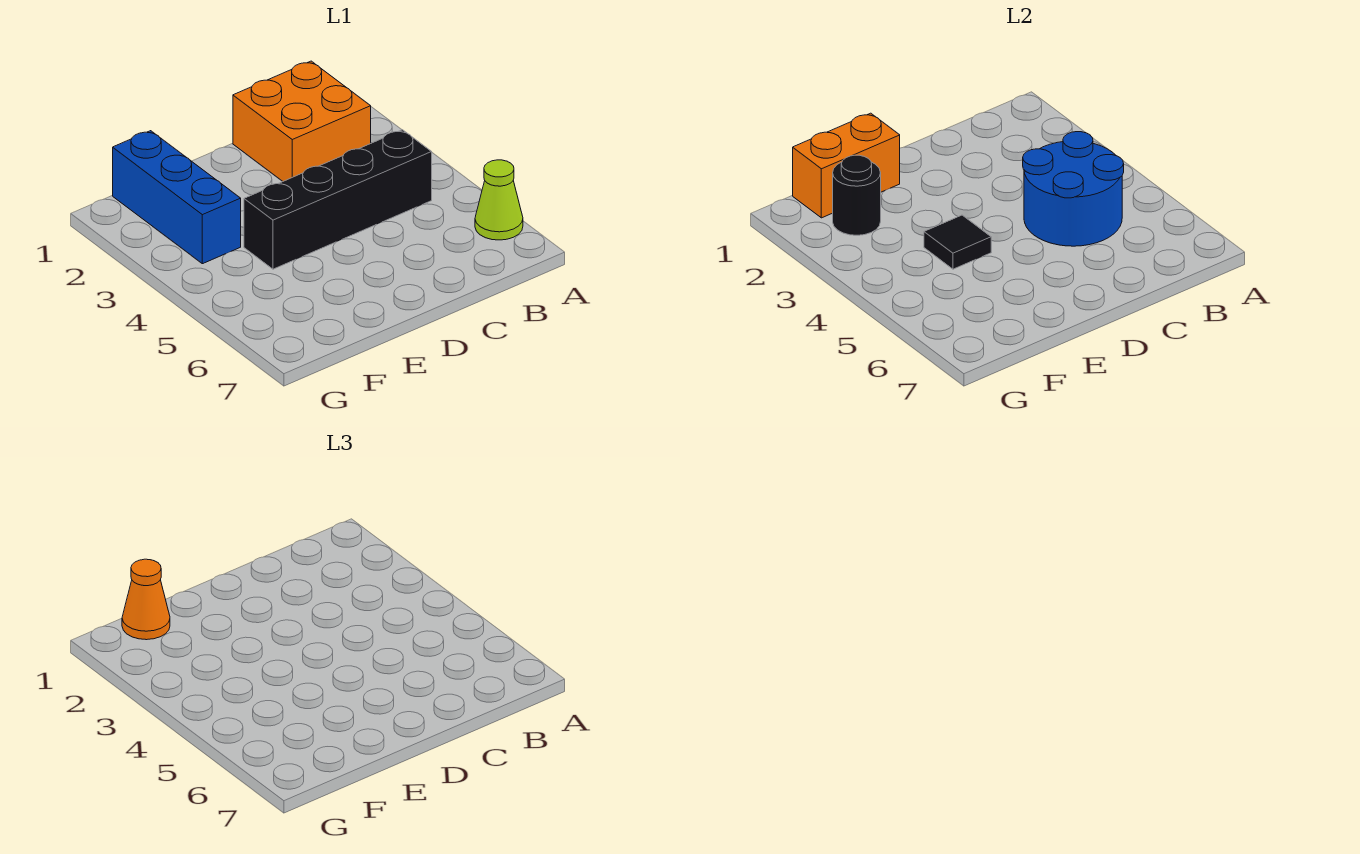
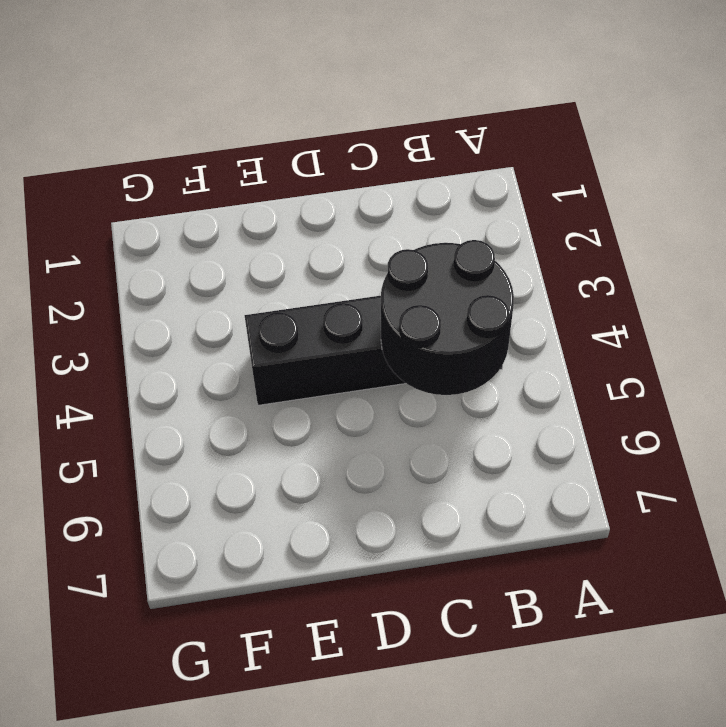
black 2x2 round brick [381,240,514,395] -> blue 2x2 round brick [1023,132,1124,246]
none -> lime 1x1 cone [475,160,523,240]
none -> orange 2x2 brick [233,61,371,181]

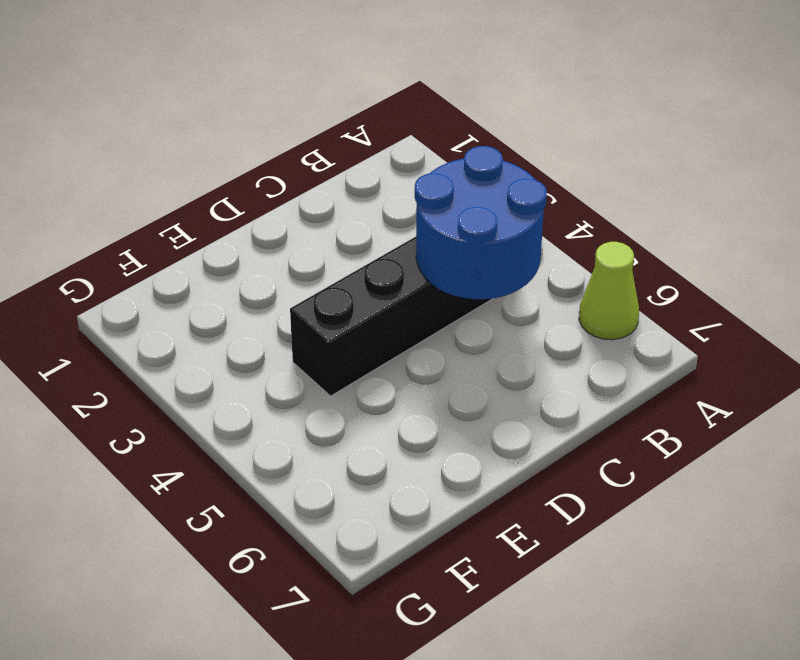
none -> orange 2x2 brick [233,61,371,181]
none -> blue 1x3 brick [113,131,241,264]

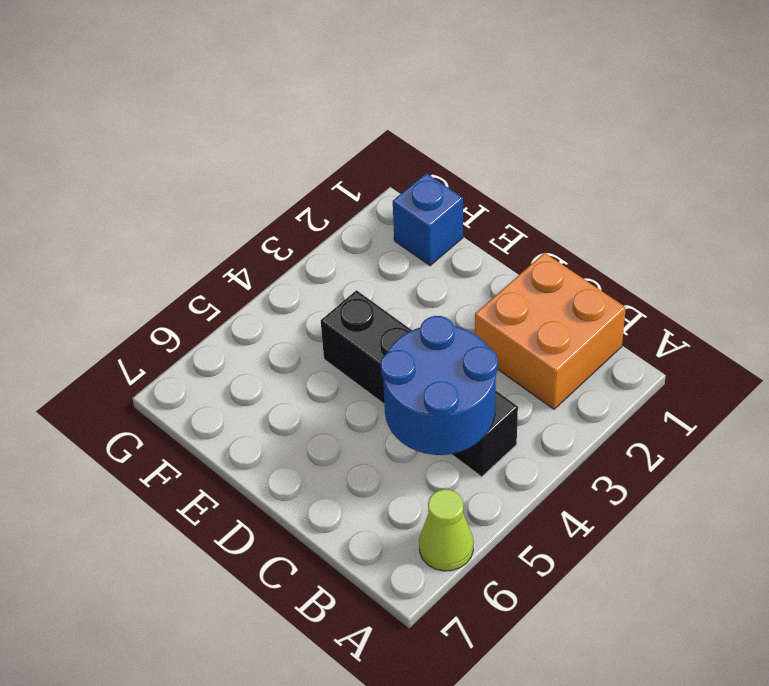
blue 1x1 brick [393,173,463,266] -> blue 1x3 brick [113,131,241,264]
none -> orange 1x2 brick [793,113,900,218]
none -> black 1x1 tile [924,215,991,269]

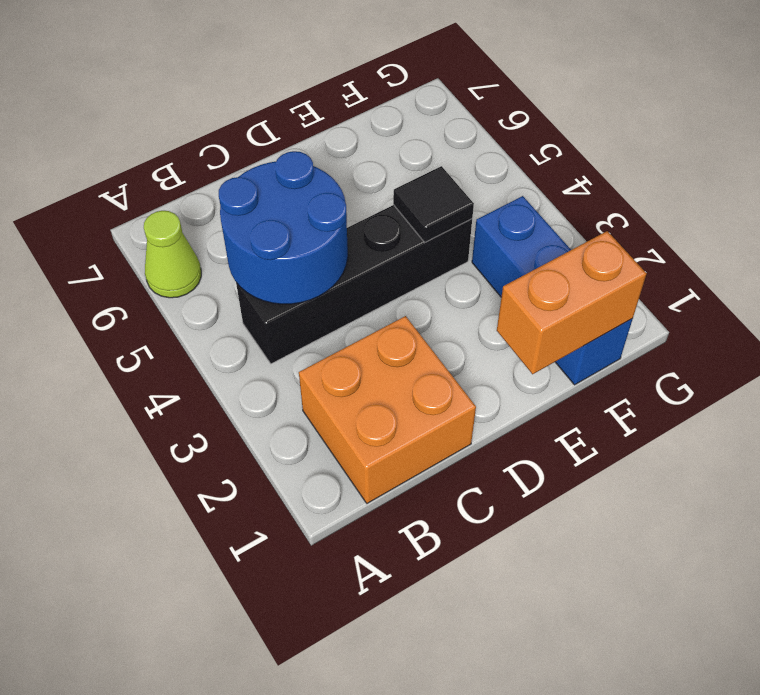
none -> black 1x1 round brick [833,155,881,235]
none -> orange 1x1 cone [122,559,170,640]

